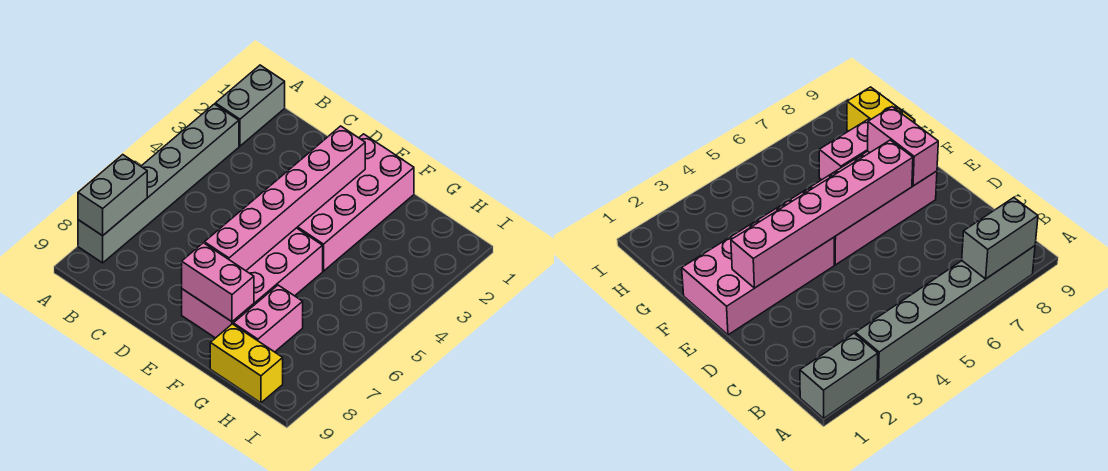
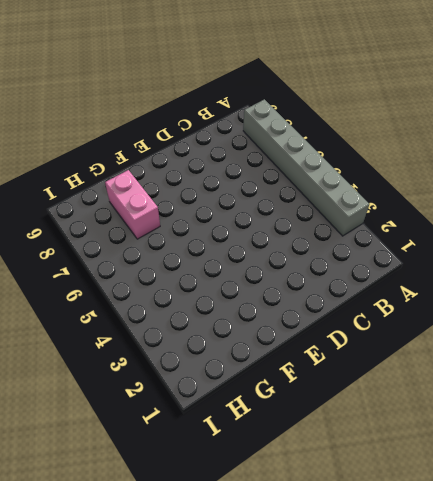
none -> grey 1x2 brick [215,65,285,146]
none -> pink 2x4 brick [297,134,414,271]

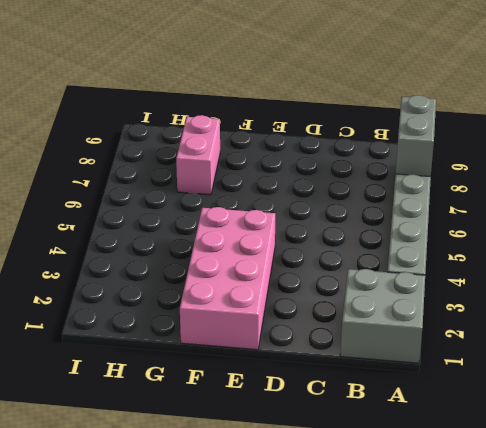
grey 2x2 brick [340,269,425,363] -> grey 1x2 brick [215,65,285,146]
none -> pink 2x4 brick [182,228,323,338]
none -> yellow 1x2 brick [210,324,283,403]

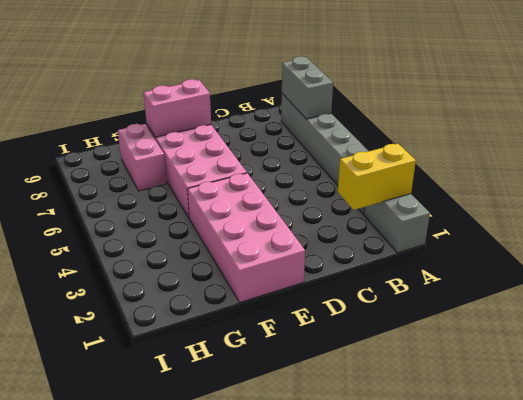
yellow 1x2 brick [338,144,416,210] -> yellow 1x2 brick moved to [210,324,283,403]
none -> pink 1x6 brick [204,126,365,271]

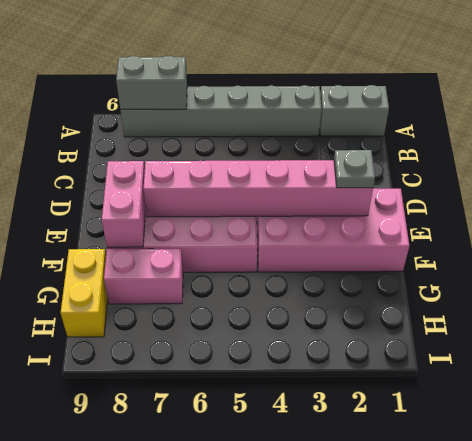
grey 1x1 plate [334,150,375,188] -> none

